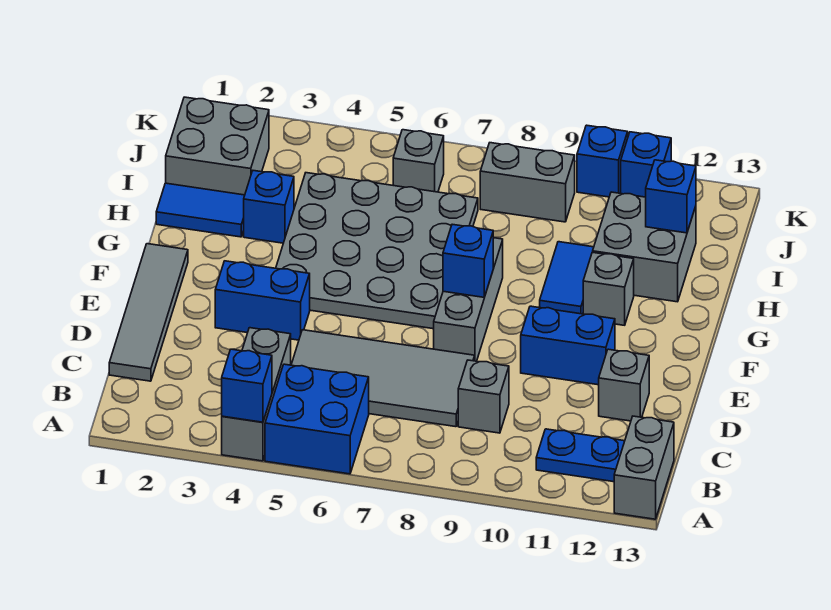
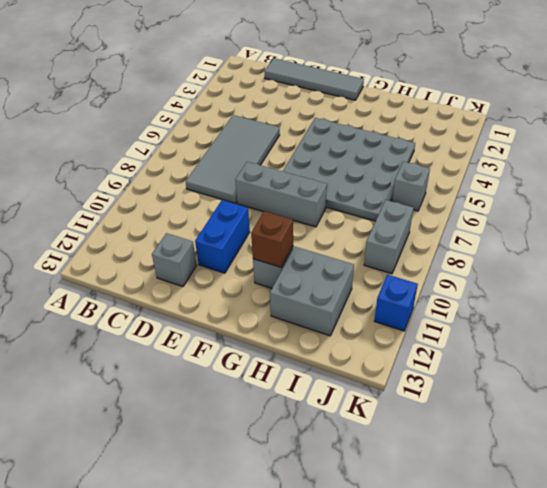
brown 1x1 brick [251,211,293,267] -> none
none -> grey 1x3 brick [222,328,291,461]
none -> blue 2x2 brick [265,364,369,474]
none -> grey 1x2 brick [614,416,674,519]

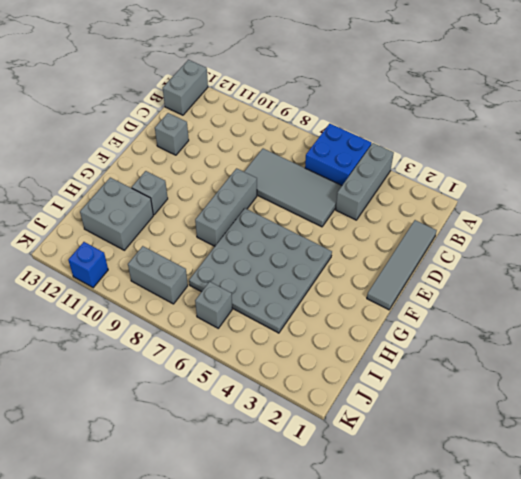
none -> blue 1x2 plate [536,429,625,482]
none -> grey 1x1 brick [458,360,509,433]
none -> blue 1x2 brick [215,261,310,340]

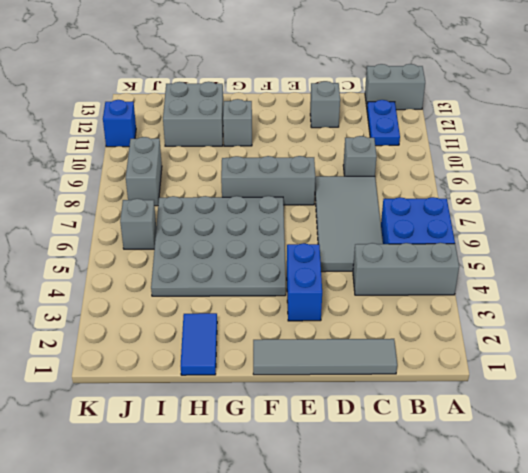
none -> blue 1x2 brick [521,306,615,385]
none -> blue 1x2 tile [540,242,594,314]
none -> blue 1x1 brick [244,171,294,243]

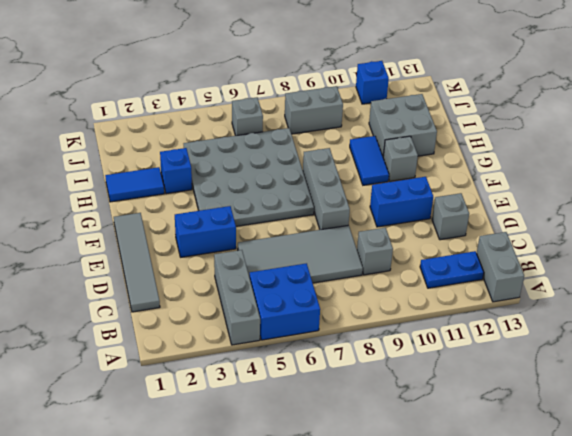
none -> grey 2x2 brick [166,97,269,195]
none -> blue 1x1 brick [577,125,628,197]
none -> blue 1x1 brick [222,349,272,422]

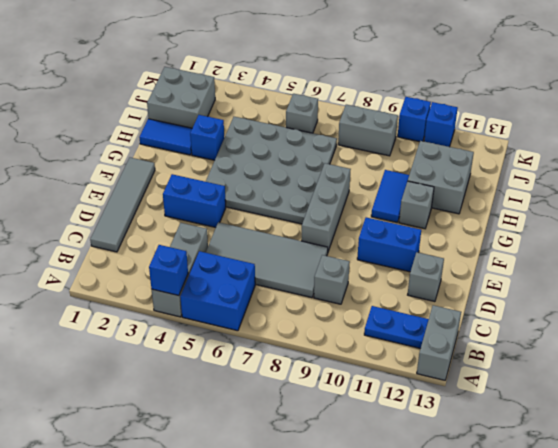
none -> blue 1x1 brick [443,224,494,297]
none -> blue 1x1 brick [646,160,696,233]

